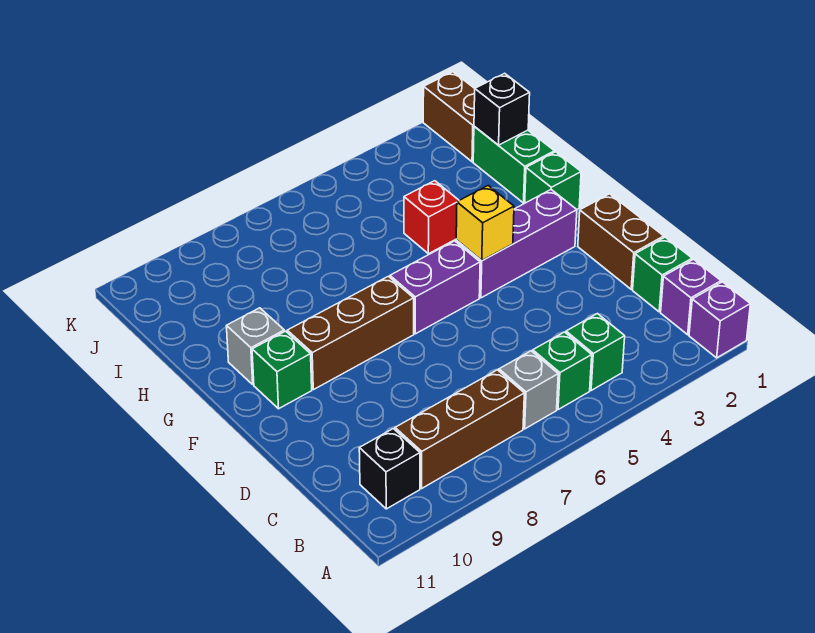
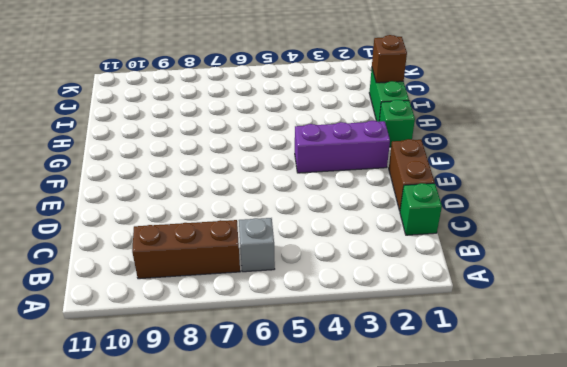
brown 1x1 brick [372,35,407,83] -> black 1x1 brick [474,73,530,145]
none -> purple 1x1 brick [689,282,750,358]
none -> purple 1x1 brick [661,259,721,335]
none -> green 1x1 brick [566,314,625,390]

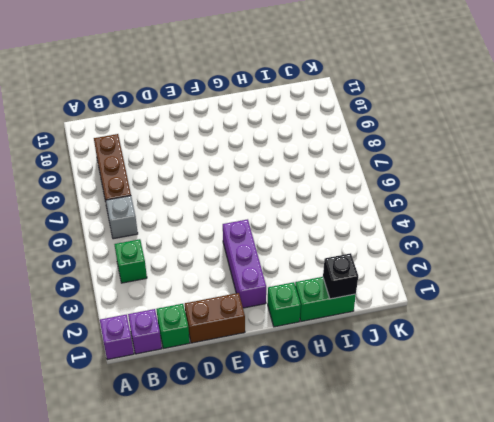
none -> green 1x1 brick [533,332,592,410]
none -> black 1x1 brick [359,429,420,509]
none -> purple 1x2 brick [390,241,480,334]

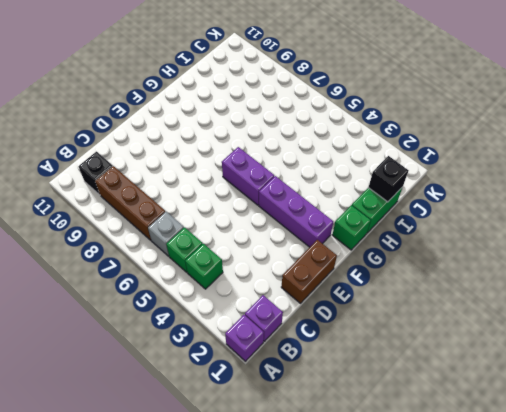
none -> green 1x1 brick [633,237,692,312]
none -> brown 1x3 brick [287,276,414,390]
none -> green 1x1 brick [252,331,312,409]

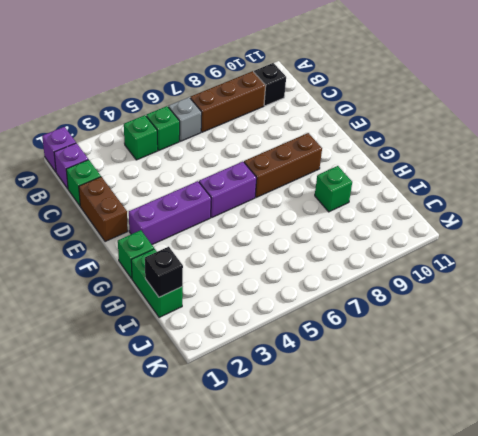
green 1x1 brick [315,166,352,212] -> green 1x1 brick moved to [252,331,312,409]
none -> grey 1x1 brick [226,308,284,384]
none -> red 1x1 brick [404,181,459,254]
none -> brown 1x2 brick [423,72,475,162]

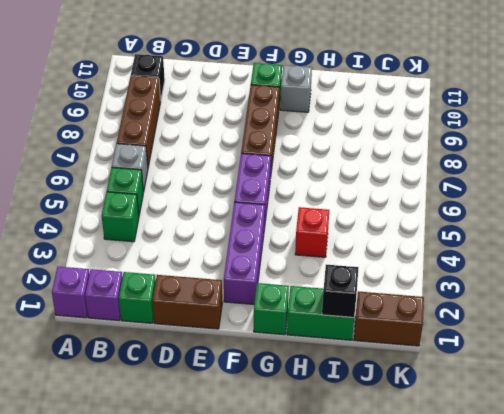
none -> yellow 1x1 brick [456,186,514,261]

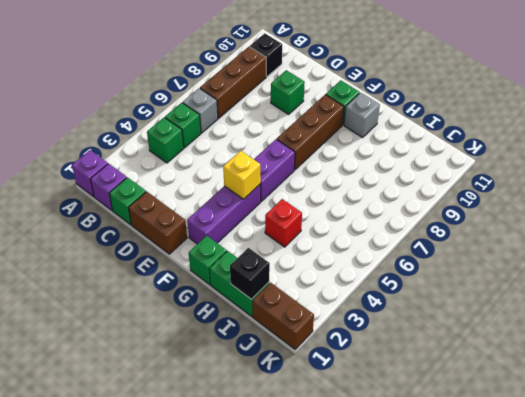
green 1x1 brick [271,70,305,114] -> none

